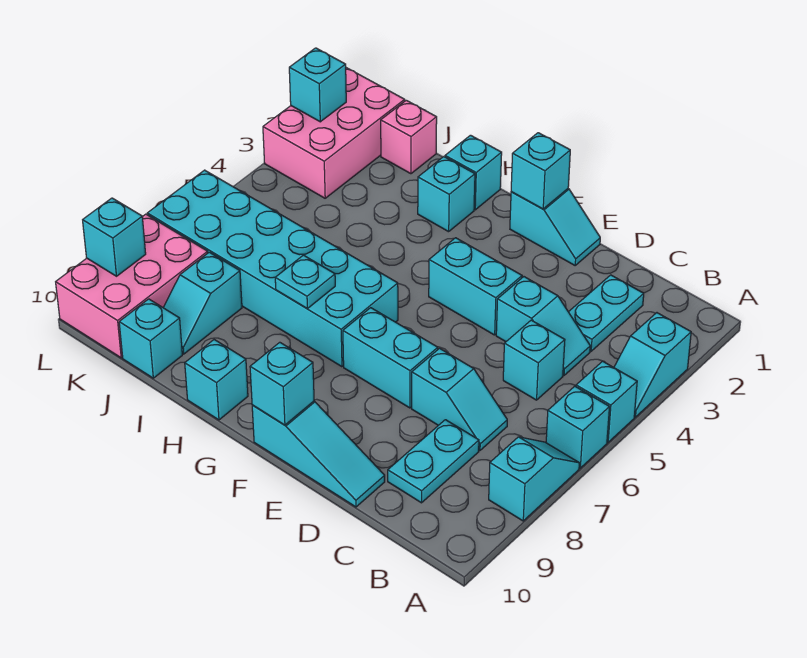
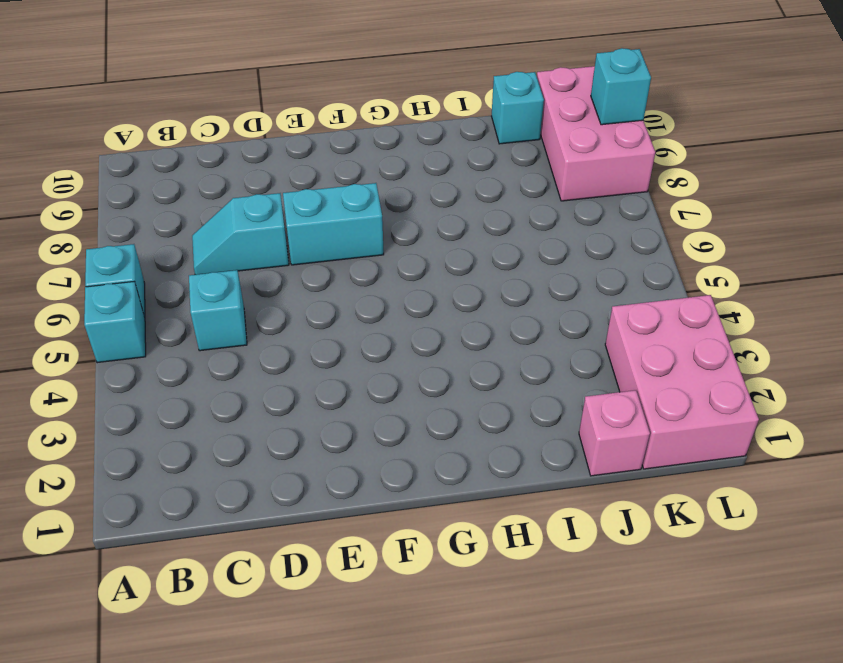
none -> cyan 1x2 slope [614,313,691,417]
none -> cyan 1x2 slope [489,437,579,521]
none -> cyan 1x2 plate [569,275,644,351]

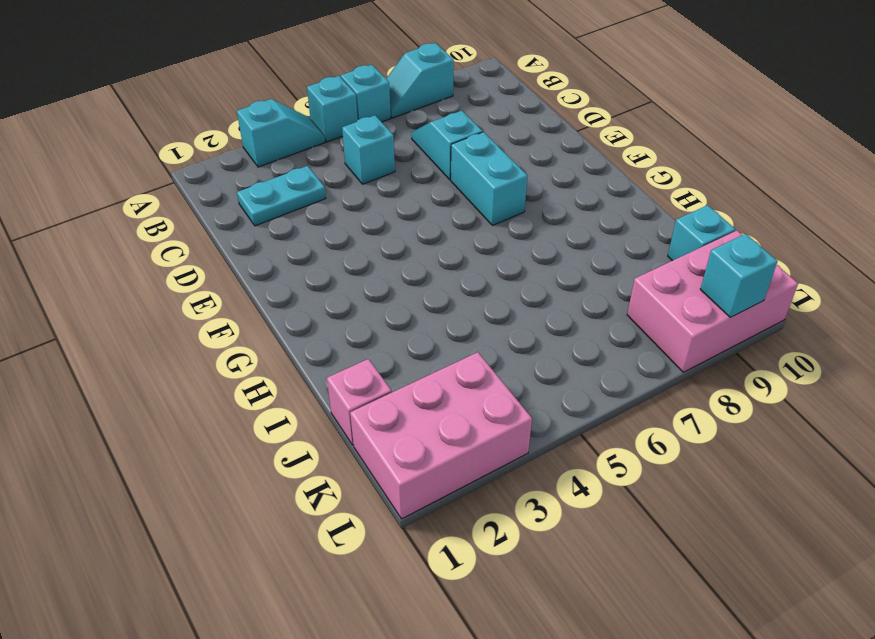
none -> cyan 1x2 slope [496,277,590,375]
none -> cyan 1x2 plate [388,420,479,503]
none -> cyan 1x3 slope [252,401,385,507]

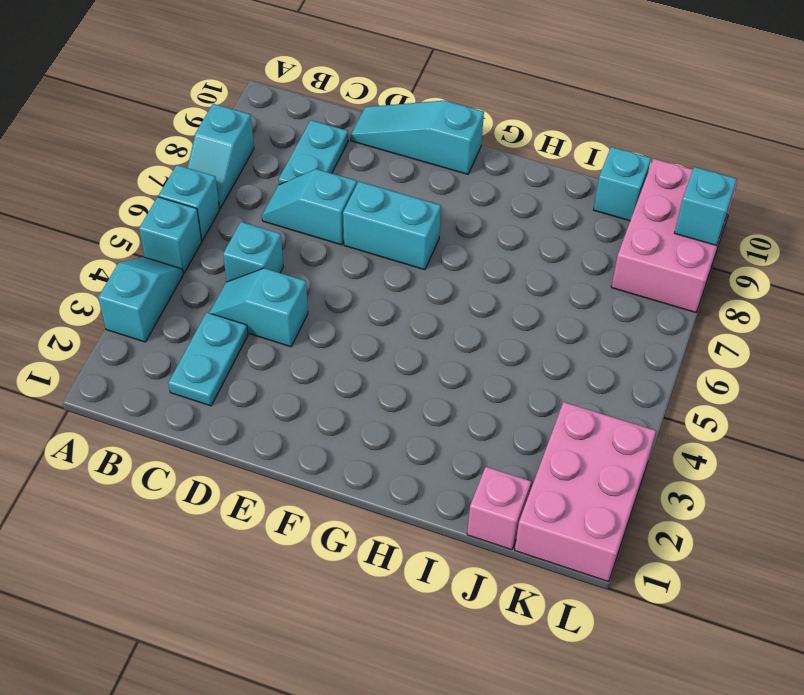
none -> cyan 1x2 slope [510,189,600,265]
none -> cyan 1x2 brick [429,238,522,335]
none -> cyan 2x6 brick [147,170,398,367]

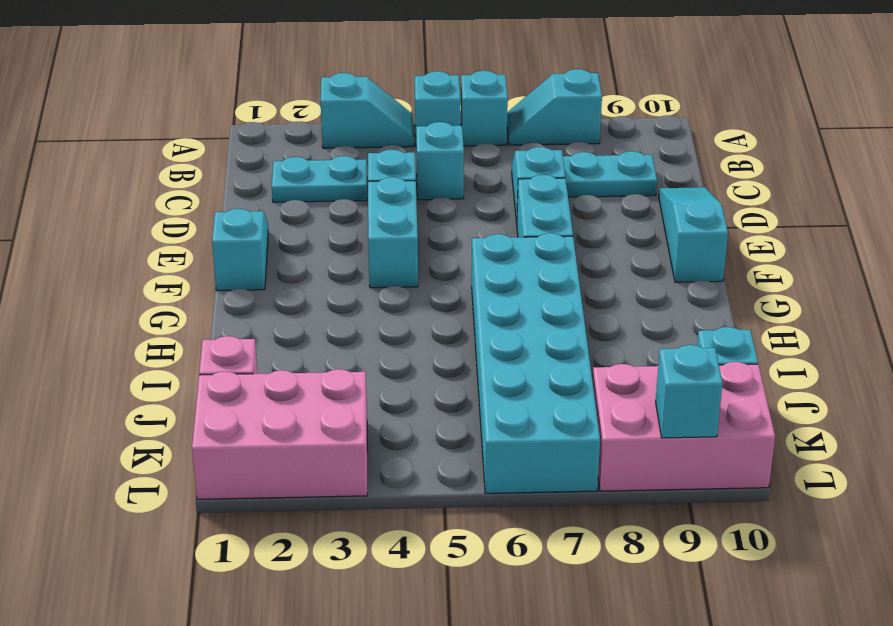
none -> cyan 1x1 brick [445,135,502,210]
none -> cyan 1x1 brick [418,157,475,232]
none -> cyan 1x1 brick [185,340,248,420]

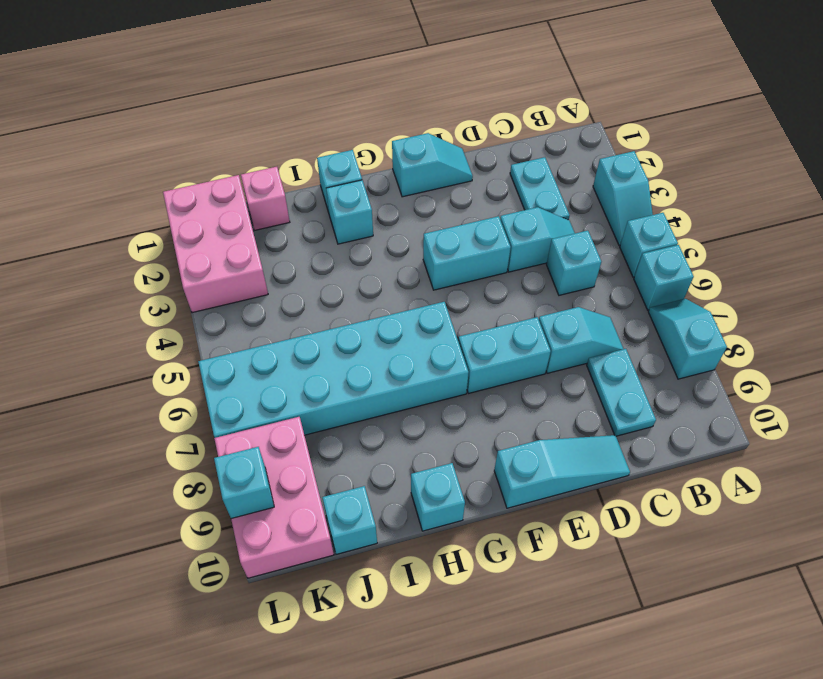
none -> cyan 1x2 slope [163,252,242,354]
none -> cyan 1x1 brick [511,133,570,209]
none -> cyan 1x1 brick [250,342,314,425]

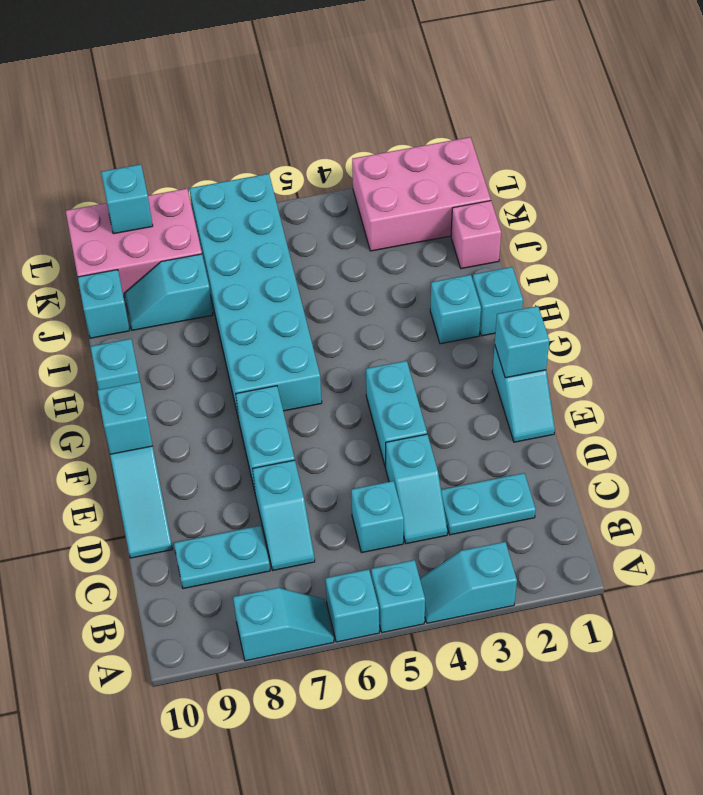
none -> cyan 1x1 plate [275,255,335,309]
none -> cyan 1x1 brick [289,48,346,122]

